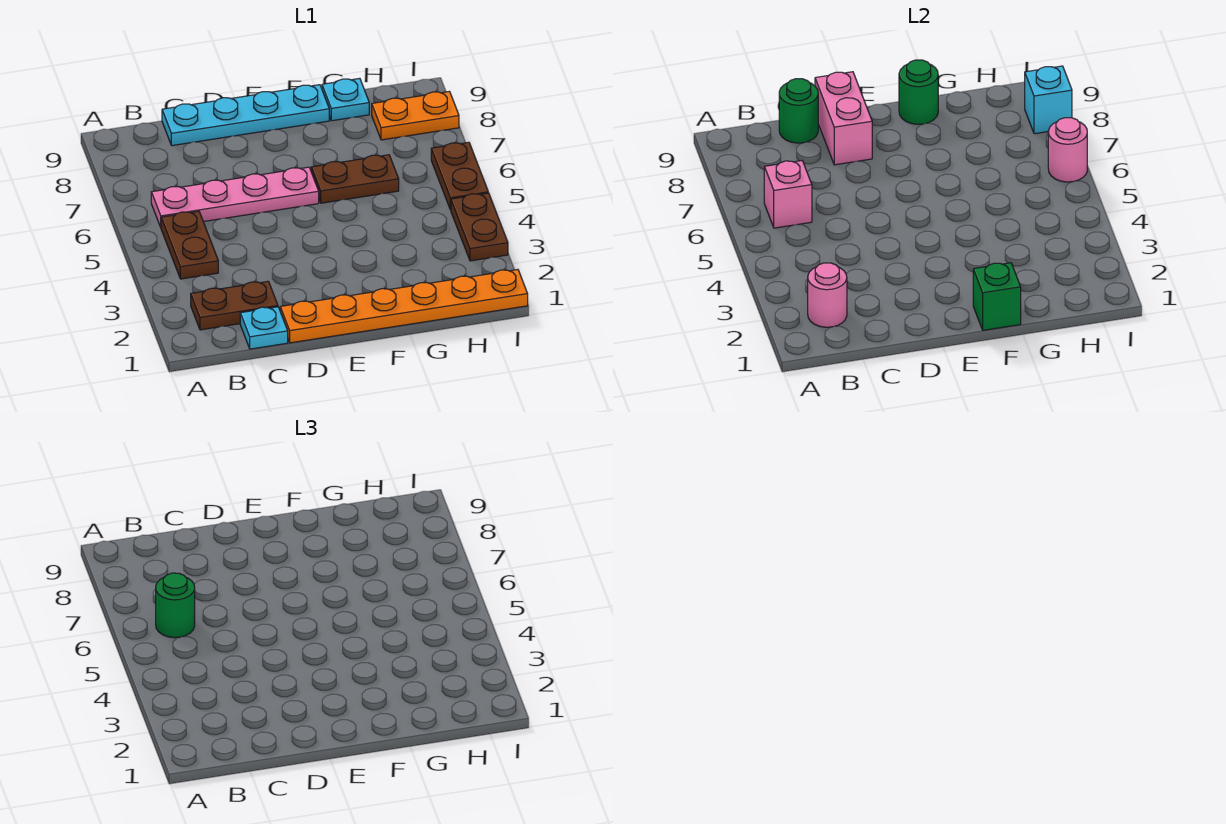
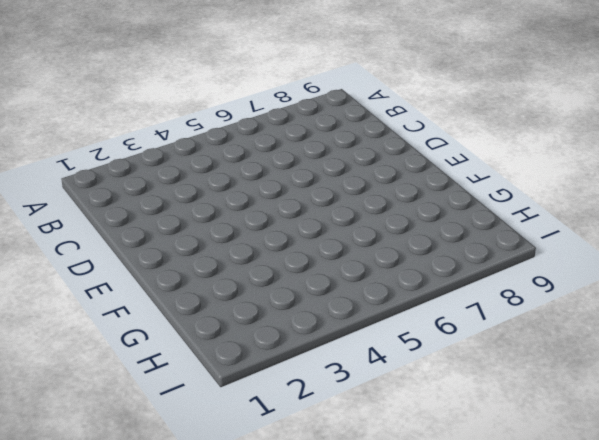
none -> brown 1x2 plate [191,281,278,330]
none -> brown 1x2 plate [161,211,218,279]
none -> pink 1x4 plate [151,167,319,227]

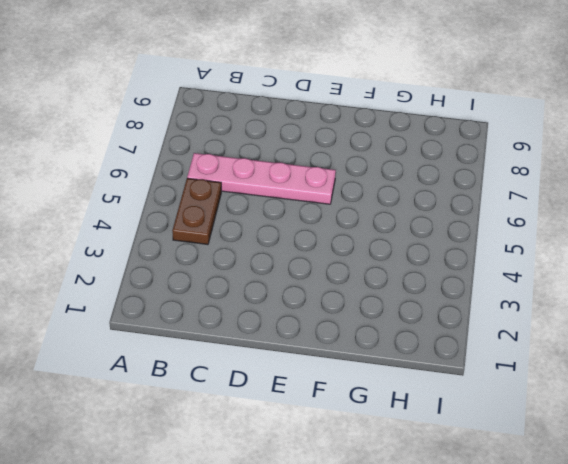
none -> brown 1x2 plate [191,281,278,330]
none -> cyan 1x1 plate [240,307,288,349]
none -> cyan 1x4 plate [162,85,329,146]

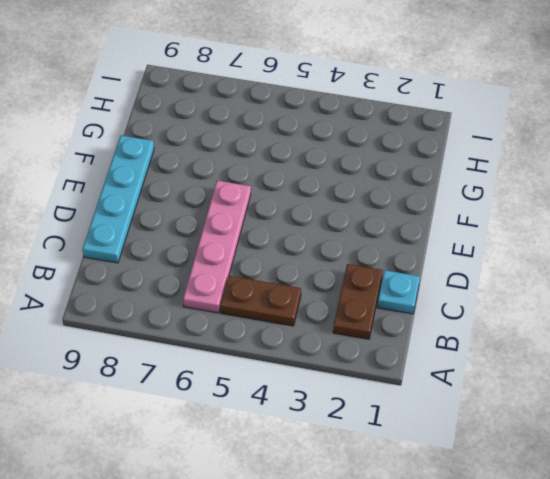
none -> orange 1x6 plate [280,270,528,343]
none -> brown 1x2 plate [311,155,399,203]
none -> cyan 1x1 plate [322,78,369,121]

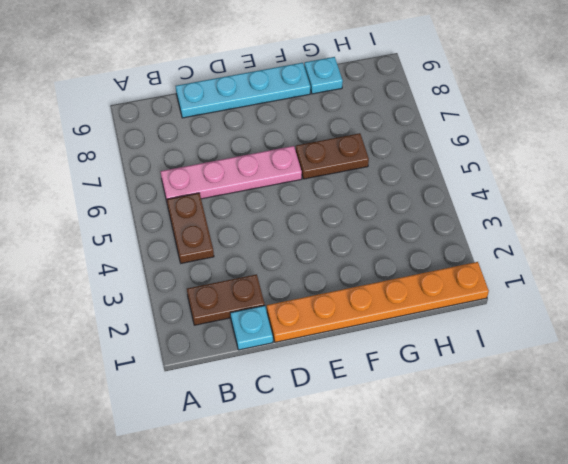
none -> orange 1x2 plate [372,91,459,140]
none -> brown 1x2 plate [451,193,508,261]
none -> brown 1x2 plate [431,142,488,210]

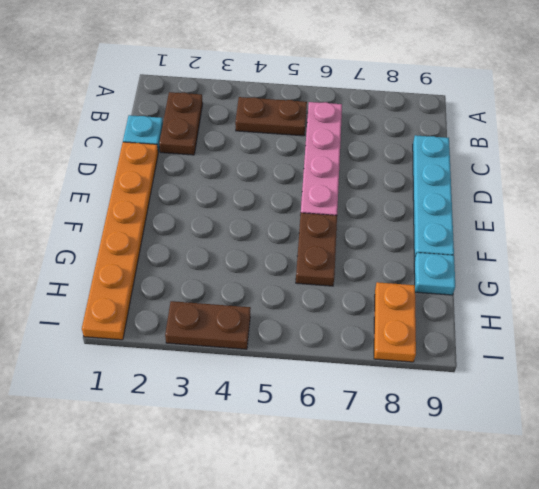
none -> brown 1x2 plate [431,142,488,210]
none -> pink 1x1 round brick [808,263,847,327]
none -> pink 1x1 brick [764,161,812,228]

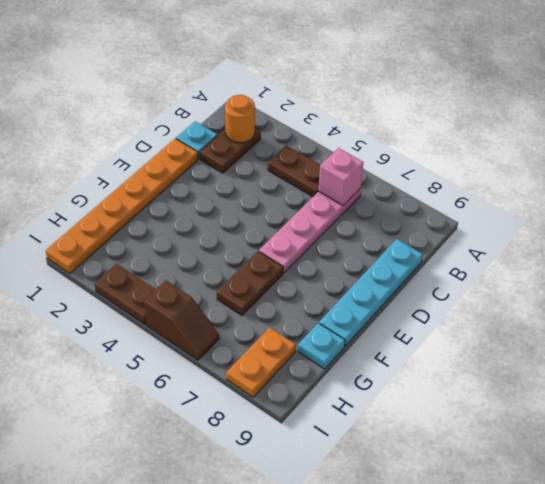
orange 1x1 round brick [225,95,255,143] -> pink 1x1 round brick [808,263,847,327]
brown 1x2 slope [144,281,219,360] -> brown 1x2 plate [431,142,488,210]
none -> green 1x1 round brick [779,79,818,143]
none -> pink 1x2 brick [815,72,872,165]
none -> green 1x1 brick [973,263,1021,330]

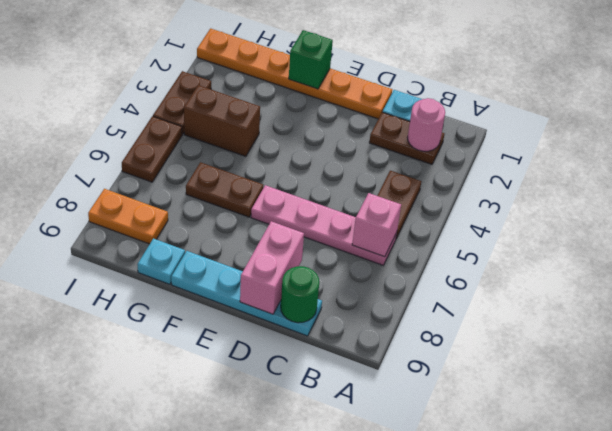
brown 1x2 brick [184,85,260,156] -> none
none -> green 1x1 round brick [899,60,938,124]
none -> pink 1x1 round brick [1048,118,1087,182]
none -> cyan 1x1 brick [1025,66,1072,134]

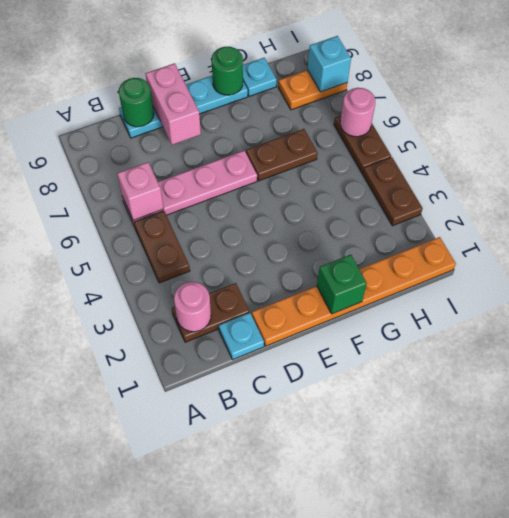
none -> green 1x1 round brick [156,573,195,638]

